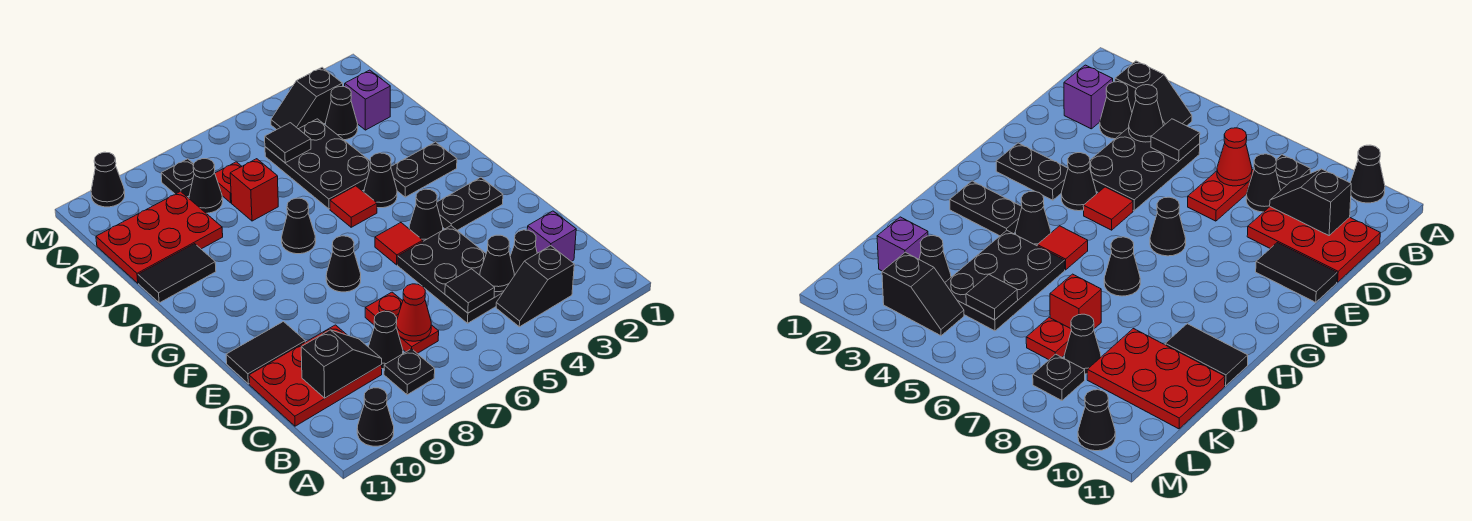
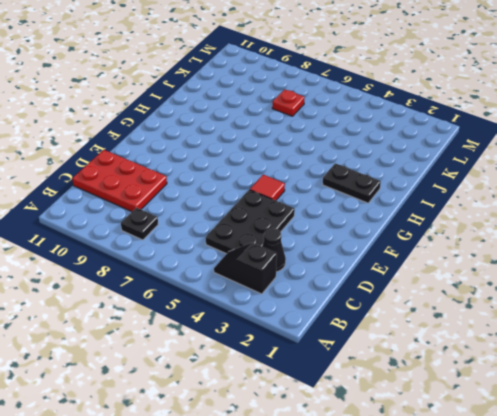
none -> black 1x1 cone [357,388,394,446]
none -> purple 1x1 brick [527,211,576,262]
none -> red 1x2 plate [365,292,439,353]
none -> black 1x1 cone [369,311,403,369]

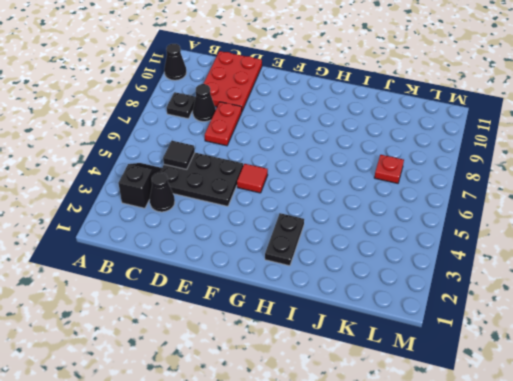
red 1x2 plate [205,102,242,146] -> red 1x2 plate turned to [365,292,439,353]
none -> purple 1x1 brick [527,211,576,262]
none -> black 1x2 tile [226,322,305,384]
none -> black 1x2 plate [437,177,503,230]
none -> black 1x1 cone [409,189,443,241]

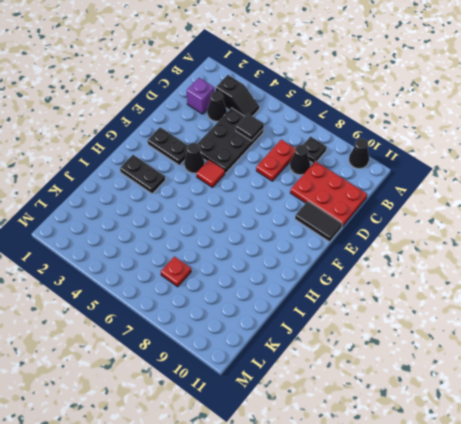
none -> black 1x1 cone [326,236,361,292]
none -> black 1x1 cone [364,153,397,208]
none -> red 1x1 tile [330,186,377,227]
none -> black 1x1 cone [282,198,316,254]

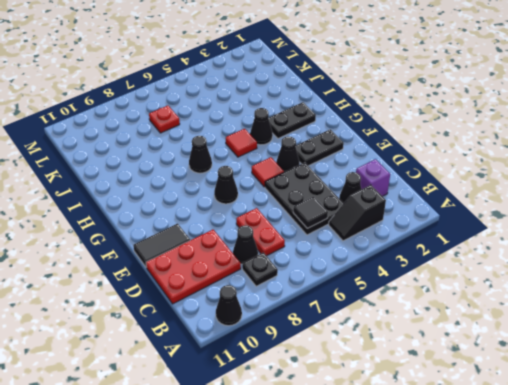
none -> black 2x3 plate [265,119,370,209]
none -> black 1x2 tile [138,244,216,303]
none -> red 1x1 brick [230,159,278,221]
none -> red 2x3 plate [96,191,223,283]

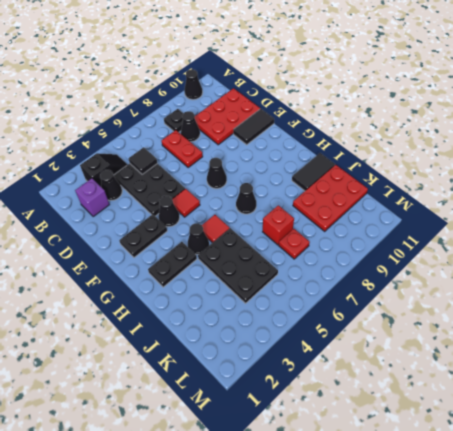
none -> purple 1x1 brick [345,70,390,130]
none -> black 1x1 cone [325,86,358,140]
none -> black 1x1 cone [189,159,223,213]
none -> black 1x2 slope [271,67,343,130]

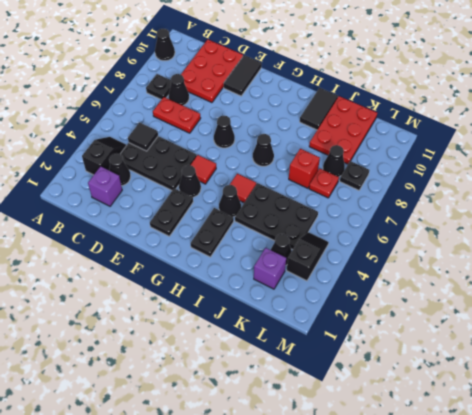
none -> black 1x1 cone [91,152,125,207]
none -> black 1x1 cone [480,235,514,292]
none -> red 1x1 cone [396,284,431,341]
none -> black 1x2 slope [301,330,382,398]

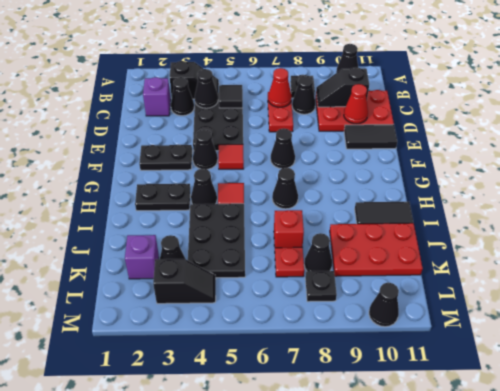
red 1x1 cone [344,84,368,124] -> none
none -> black 1x1 tile [265,123,311,163]

